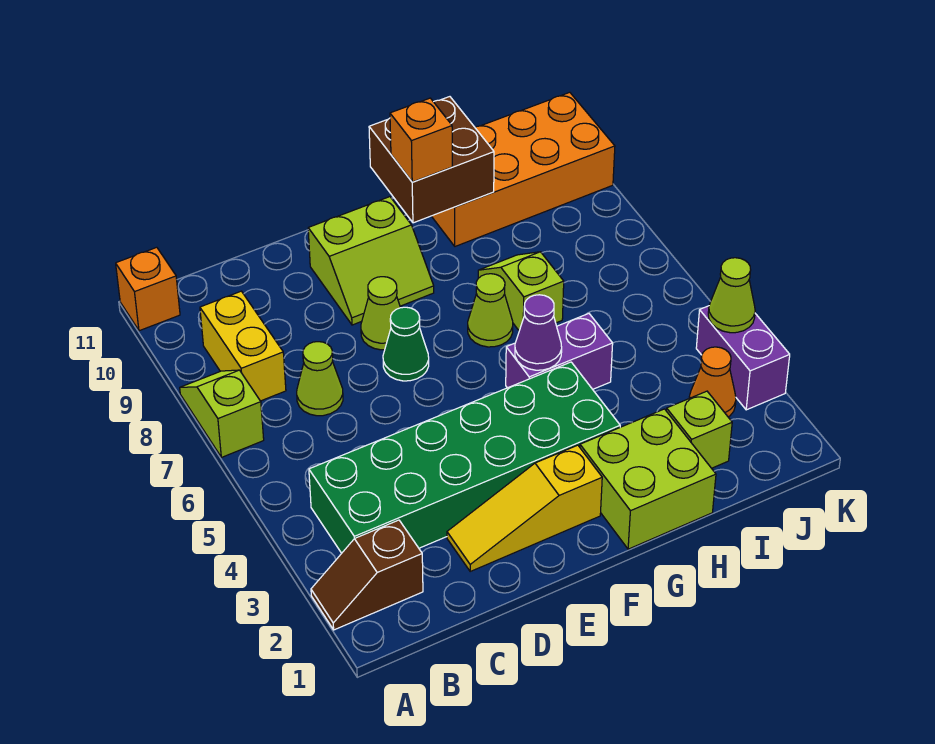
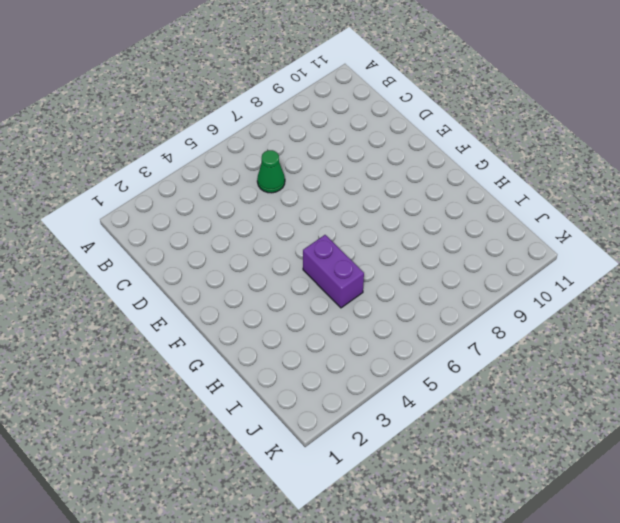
green 1x1 cone [257,150,285,193] -> green 1x1 cone moved to [383,307,429,381]
none -> brown 1x2 slope [311,520,423,630]
none -> lime 1x2 slope [180,370,264,457]
none -> orange 1x1 brick [116,247,180,331]

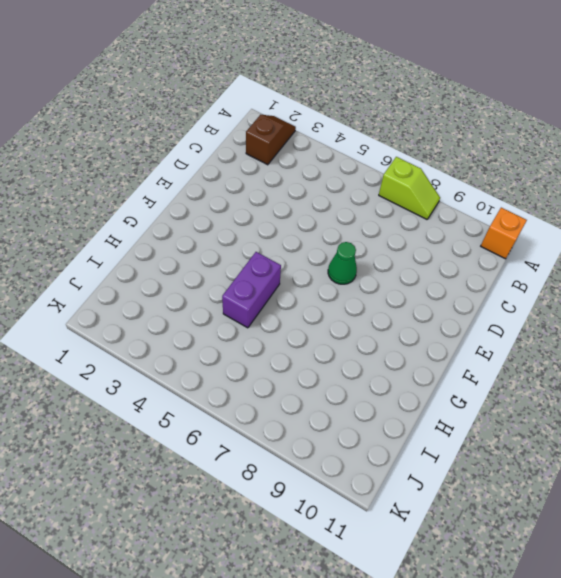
none -> green 2x6 brick [309,362,620,553]
none -> yellow 1x2 brick [200,291,286,401]
none -> lime 1x1 cone [297,342,343,416]

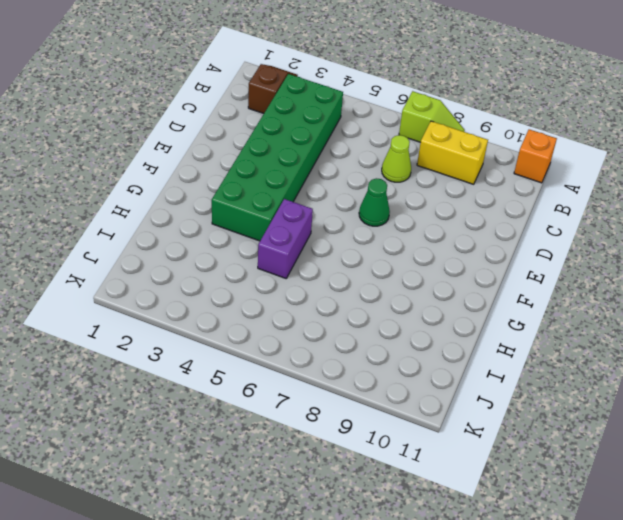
none -> yellow 1x3 slope [447,445,602,571]
none -> lime 1x1 cone [361,277,400,350]
none -> lime 2x2 slope [308,197,434,325]

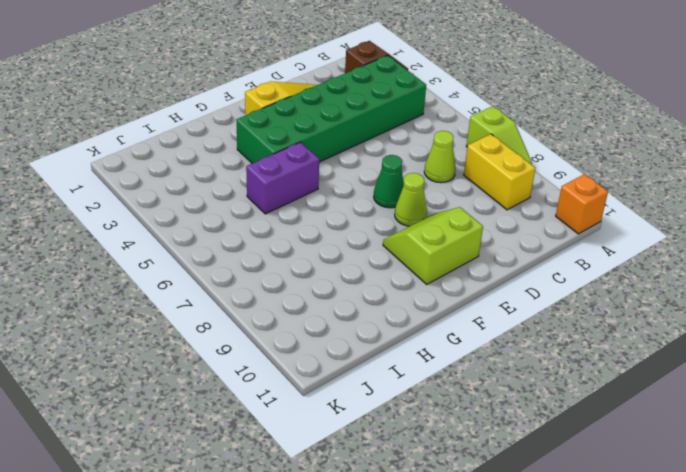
none -> lime 2x2 brick [580,409,716,549]
none -> lime 1x1 cone [468,274,513,347]
none -> lime 1x2 slope [478,252,564,331]

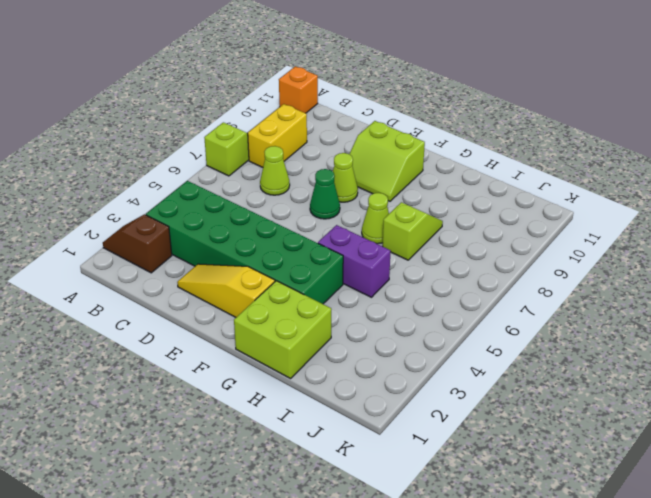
none -> orange 2x4 brick [432,92,615,246]
none -> lime 1x1 brick [666,391,732,468]
none -> orange 1x1 cone [689,347,736,417]

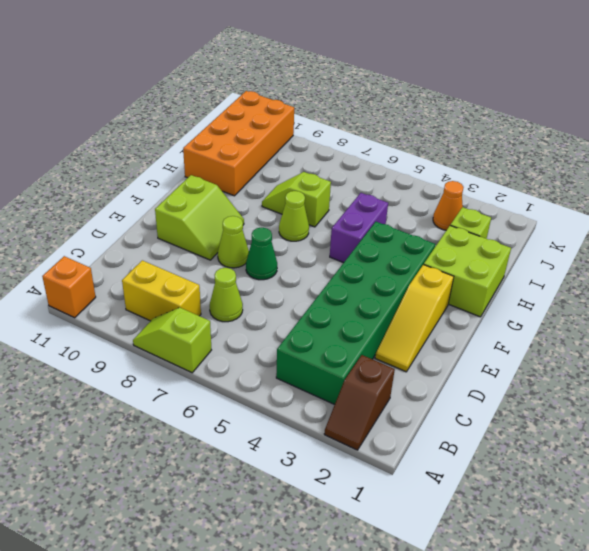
none -> purple 1x2 brick [696,306,790,410]
none -> purple 1x1 cone [515,295,562,370]
none -> brown 2x2 brick [369,97,494,223]

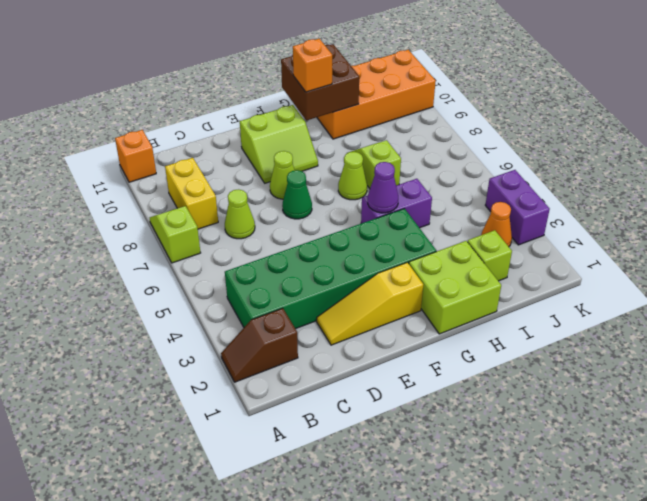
none -> lime 1x1 cone [708,258,755,333]

